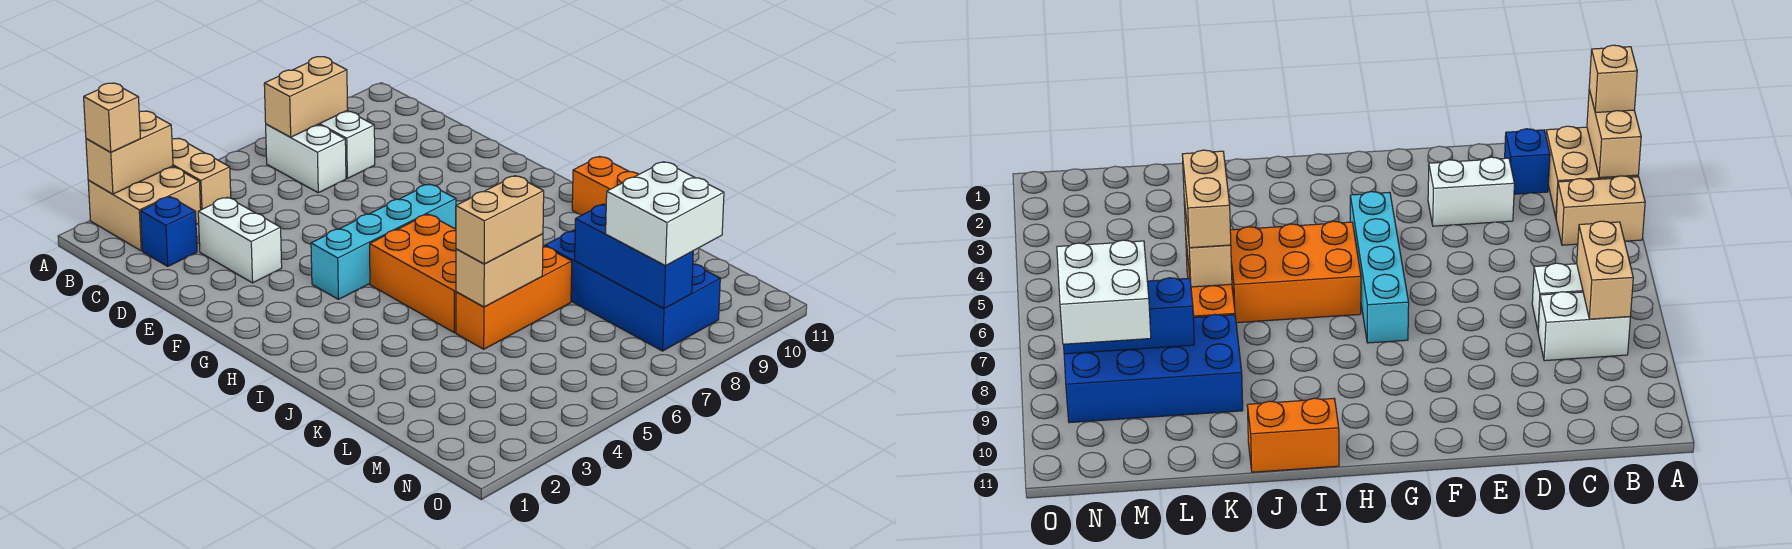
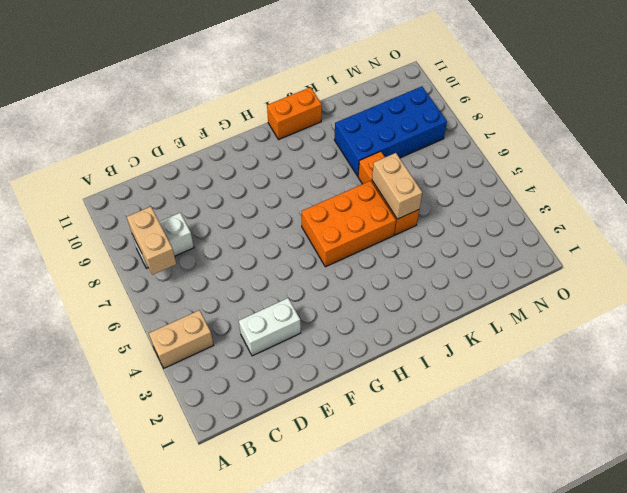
none -> tan 2x2 brick [88,166,201,251]
none -> white 1x2 brick [266,124,346,193]
none -> blue 1x1 brick [141,197,197,266]

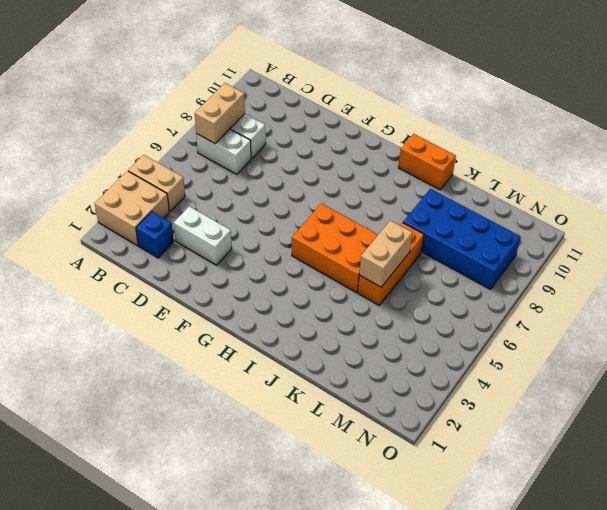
none -> cyan 1x4 brick [311,184,456,299]
none -> tan 1x2 brick [86,111,173,194]
none -> blue 1x3 brick [575,204,693,309]

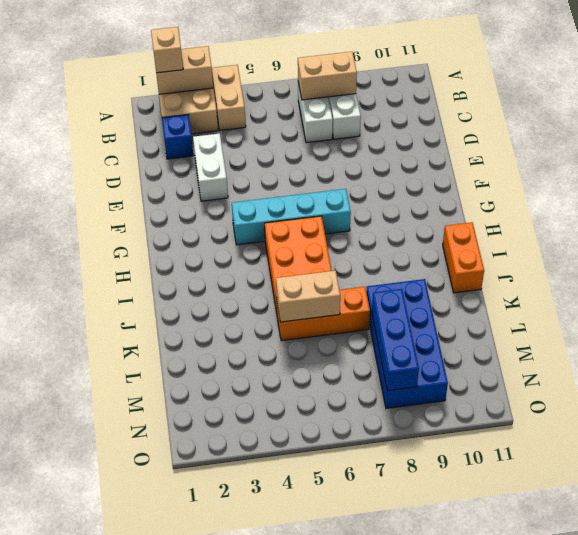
none -> tan 1x2 brick [456,176,544,264]
none -> white 2x2 brick [606,162,724,266]

